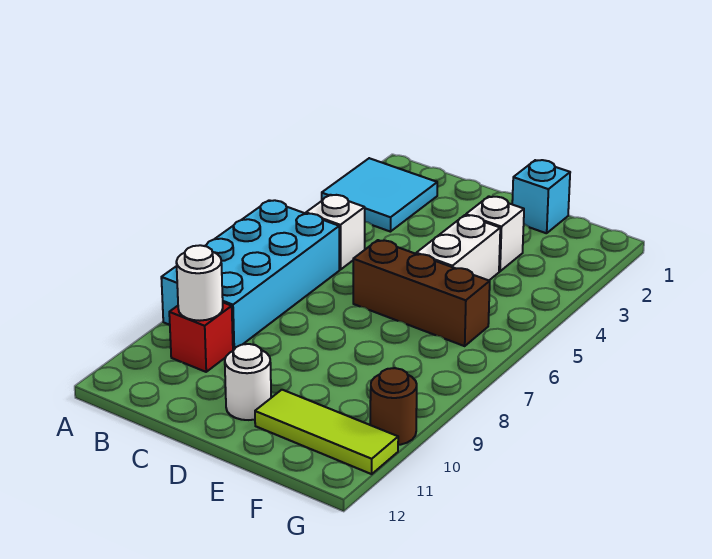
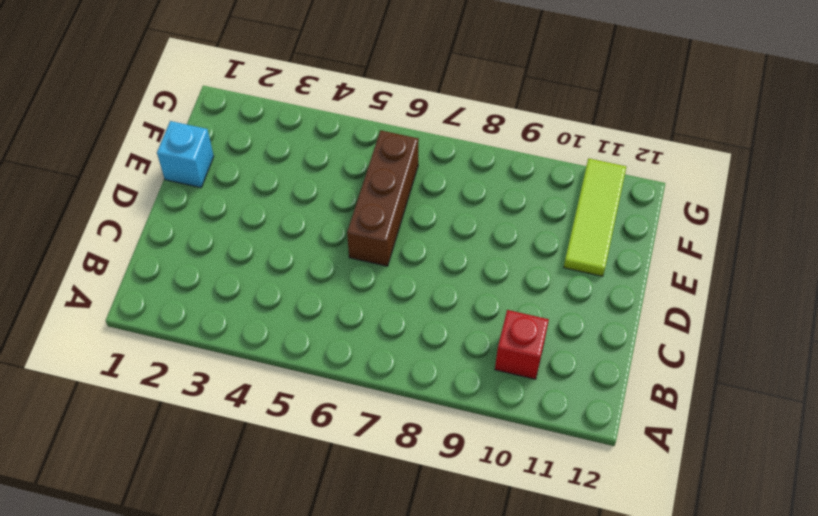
none -> cyan 2x2 tile [322,158,437,232]
none -> cyan 2x4 brick [161,200,339,350]
none -> white 1x1 brick [306,195,365,270]

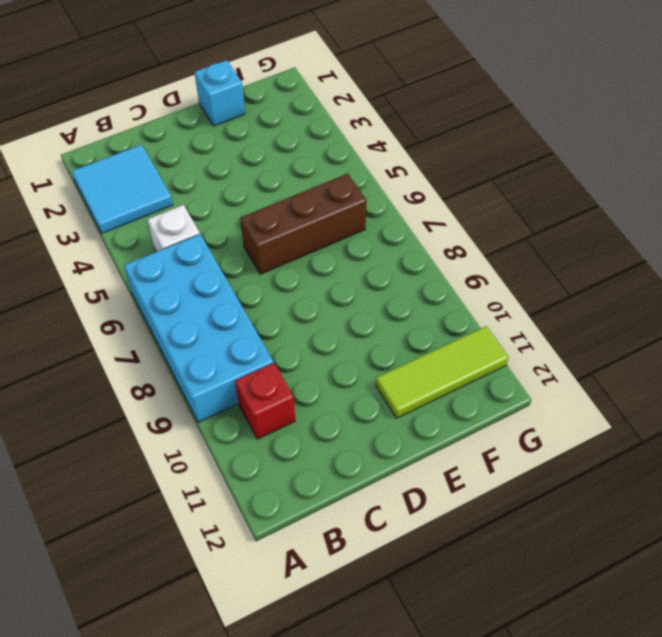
none -> white 1x1 round brick [225,344,271,420]
none -> white 1x1 brick [466,196,524,271]
none -> white 1x2 brick [416,215,500,280]

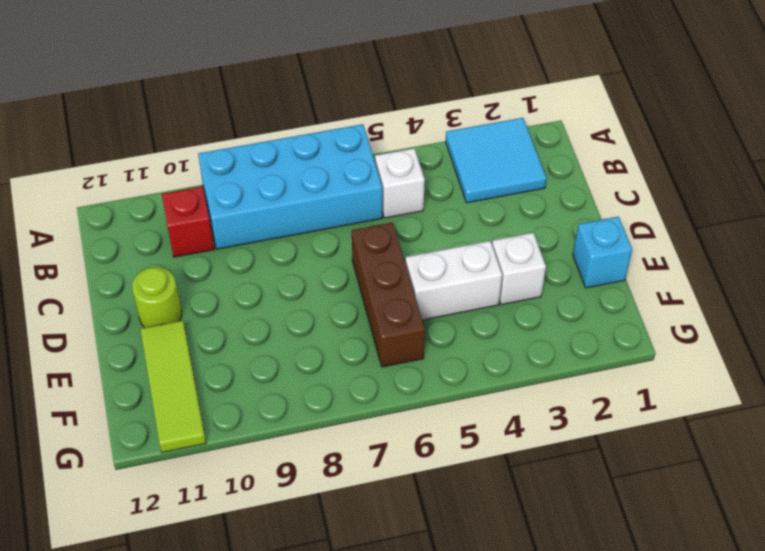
lime 1x1 round brick [132,267,182,328] -> white 1x1 round brick [225,344,271,420]
none -> brown 1x1 round brick [370,368,417,445]
none -> white 1x1 round brick [176,245,223,321]

